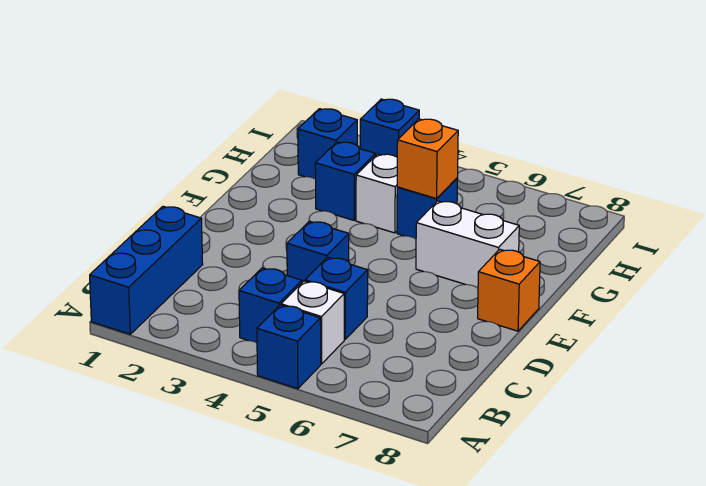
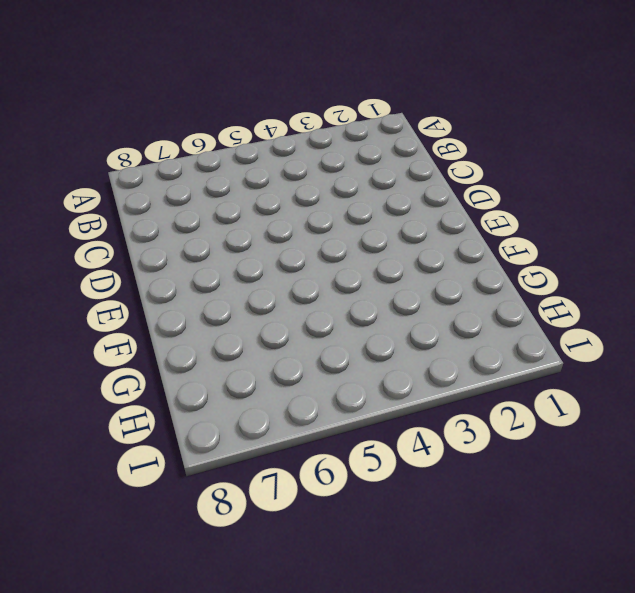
none -> blue 1x3 brick [90,206,203,334]
none -> blue 1x1 brick [257,305,321,389]
none -> blue 1x1 brick [239,268,302,343]

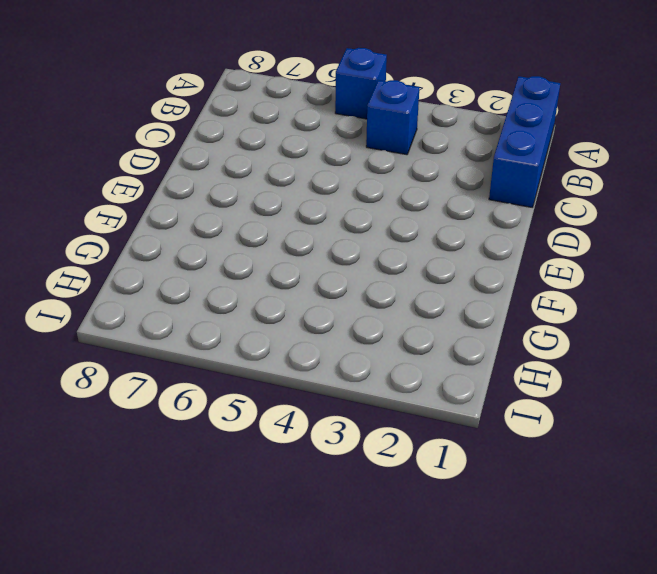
none -> white 1x1 brick [281,281,344,364]
none -> blue 1x1 brick [305,257,368,339]
none -> blue 1x1 brick [287,221,349,282]

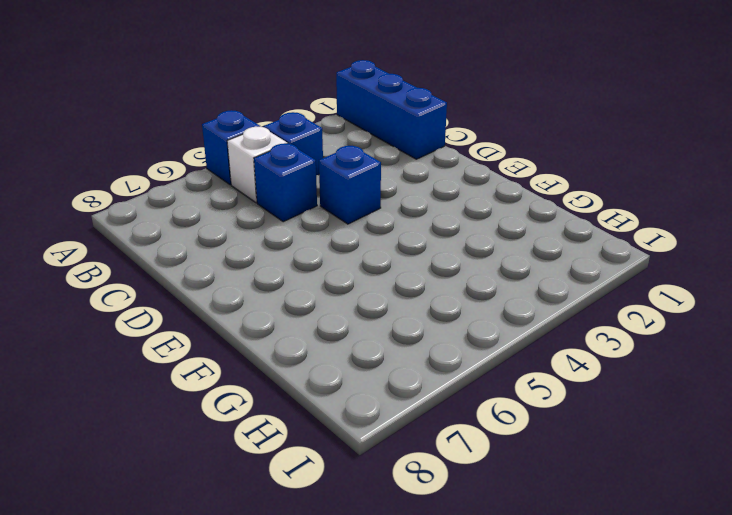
none -> orange 1x1 brick [478,249,540,331]
none -> white 1x2 brick [416,201,519,288]
none -> blue 1x1 brick [315,142,376,220]

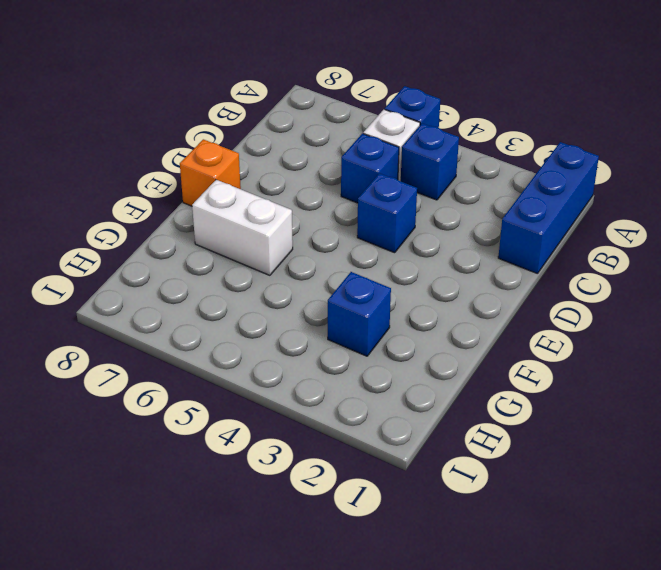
none -> white 1x1 brick [356,154,397,233]
none -> blue 1x1 brick [397,178,458,239]
none -> blue 1x1 brick [298,109,357,179]

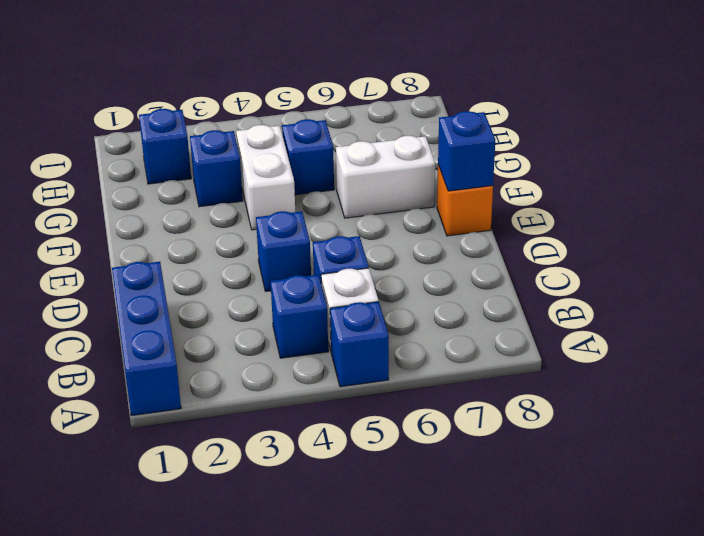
blue 1x1 brick [438,111,495,191] -> blue 1x1 brick moved to [360,99,419,157]
white 1x2 brick [236,125,295,230] -> white 1x1 brick [356,154,397,233]
none -> orange 1x1 brick [397,119,458,199]

